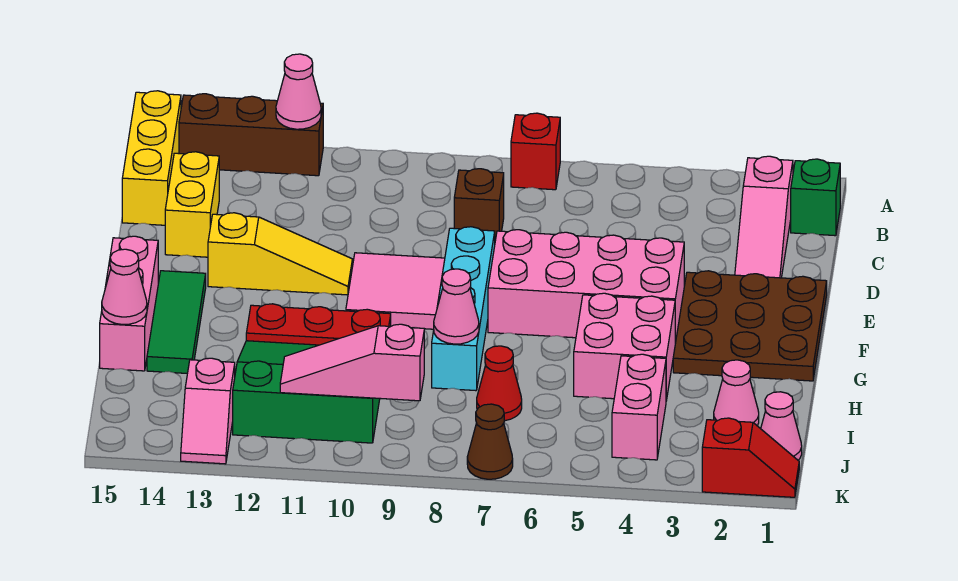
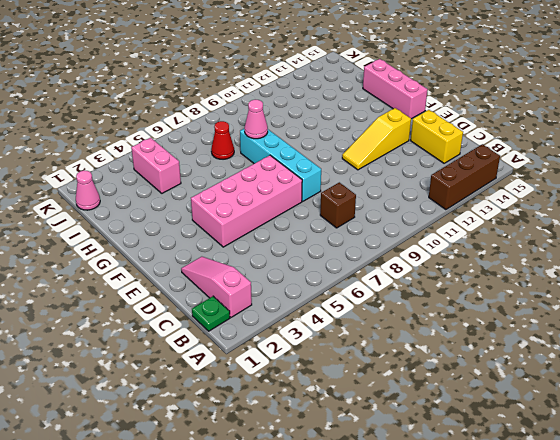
green 1x1 plate [192,296,230,331] -> green 1x1 brick [791,159,840,236]
none -> red 1x1 brick [511,113,560,190]
none -> yellow 1x3 brick [122,91,181,225]
none -> brown 3x3 plate [673,271,827,381]

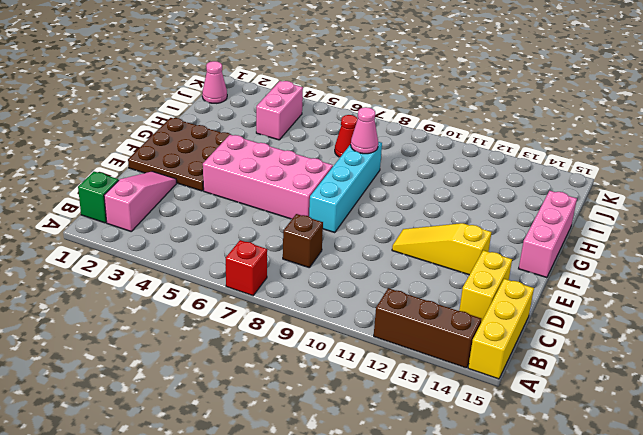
none -> pink 2x2 tile [346,253,445,329]
none -> green 1x3 tile [147,271,206,374]
none -> pink 2x2 brick [574,293,675,401]

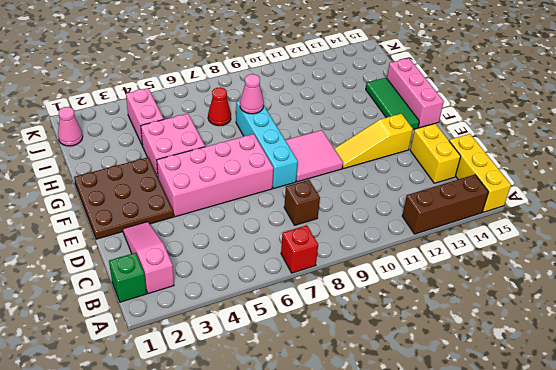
none -> red 1x3 plate [246,304,391,345]
none -> green 3x3 slope [233,341,380,443]
none -> pink 1x1 cone [714,360,759,426]

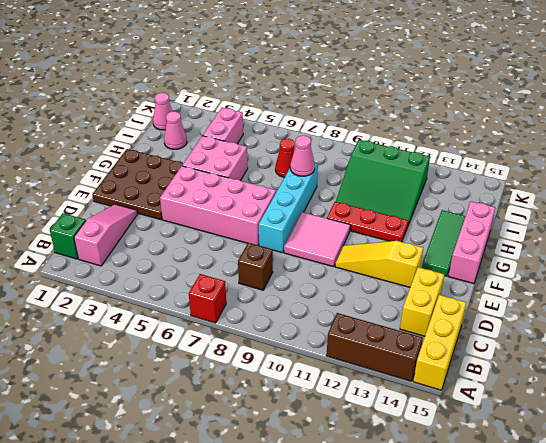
none -> pink 1x2 slope [181,358,235,464]
none -> red 1x2 slope [702,418,799,497]
none -> brown 1x1 cone [467,404,513,479]

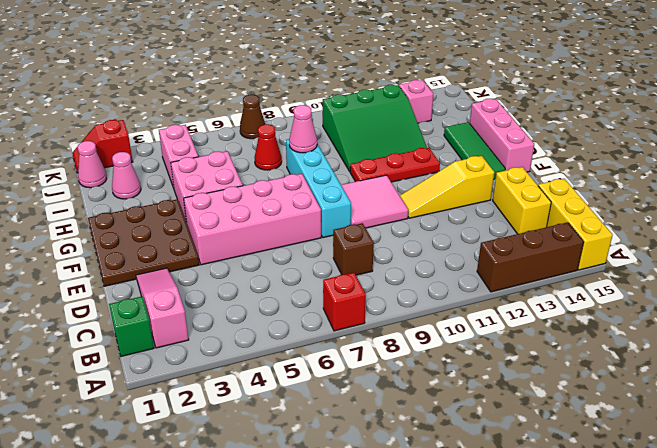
none -> pink 1x1 cone [276,54,321,129]
none -> pink 1x1 cone [102,249,147,325]
none -> pink 1x3 slope [280,324,424,401]

